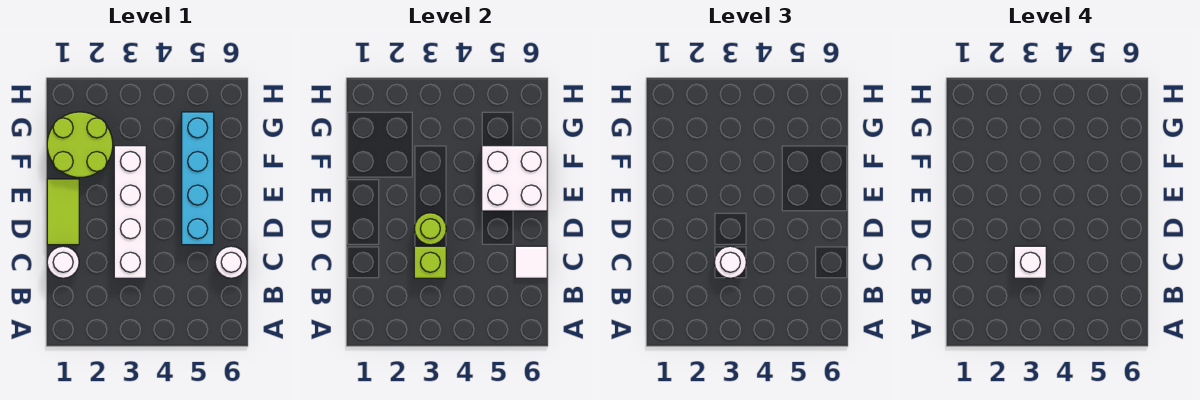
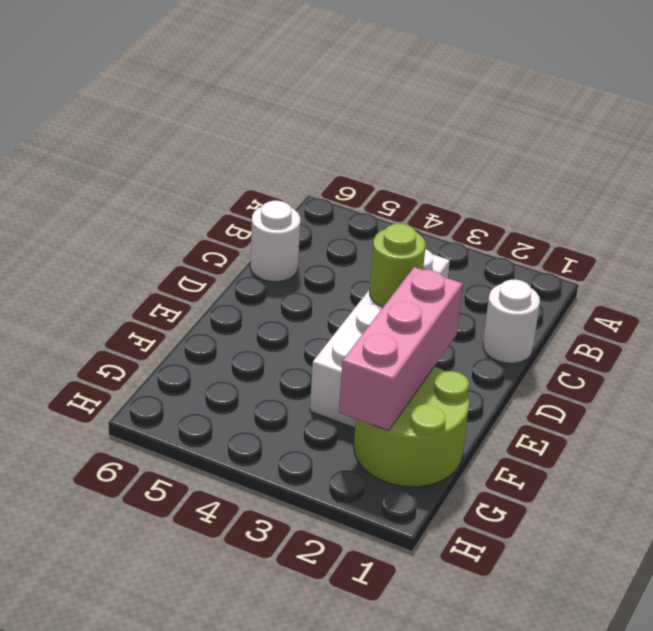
pink 1x3 brick [339,267,463,431] -> none
none -> lime 1x2 tile [47,179,79,245]
none -> cyan 1x4 brick [182,112,214,245]
none -> lime 1x1 brick [414,246,446,278]

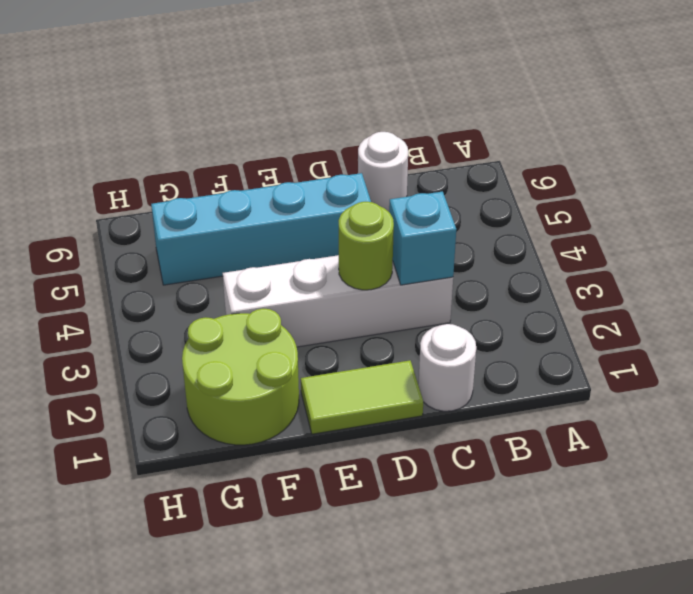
cyan 1x1 brick [389,191,456,285] -> lime 1x1 brick [414,246,446,278]
none -> white 1x1 tile [515,246,547,278]
none -> white 2x2 brick [482,146,547,211]
none -> white 1x1 round brick [714,246,746,278]

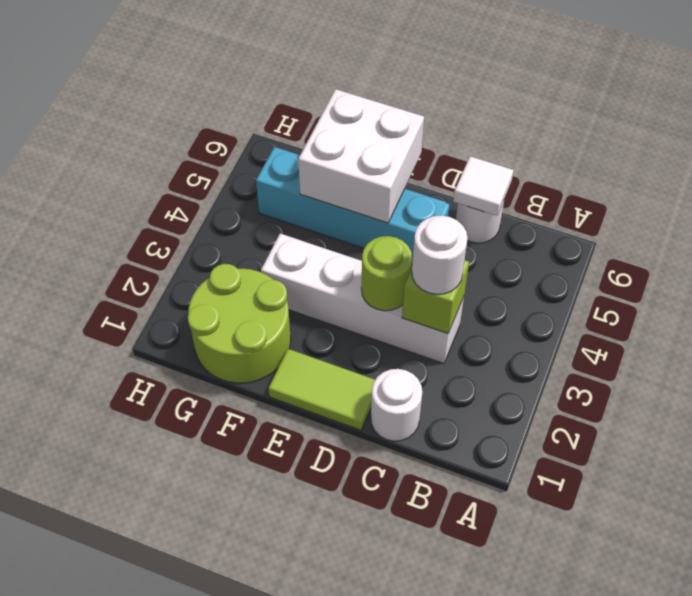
none -> white 1x1 brick [1014,246,1046,278]

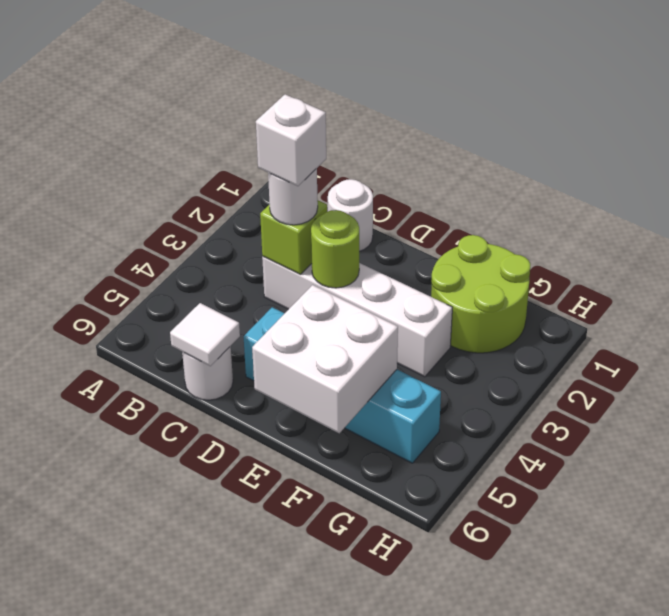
none -> lime 1x2 tile [47,179,79,245]

